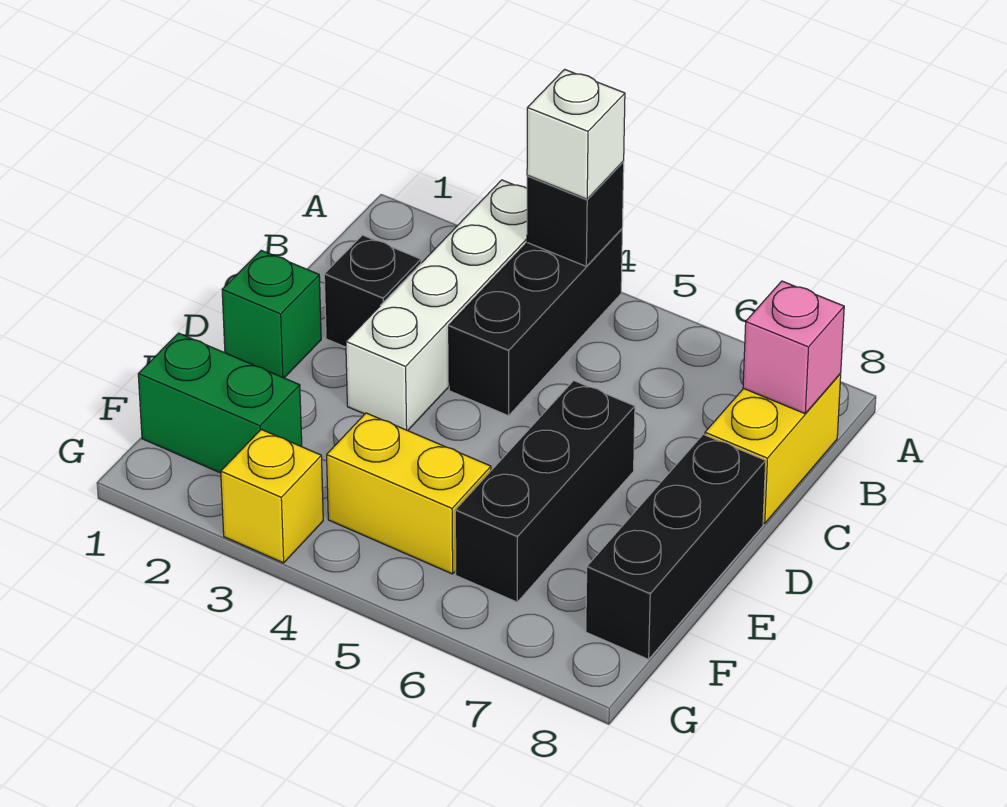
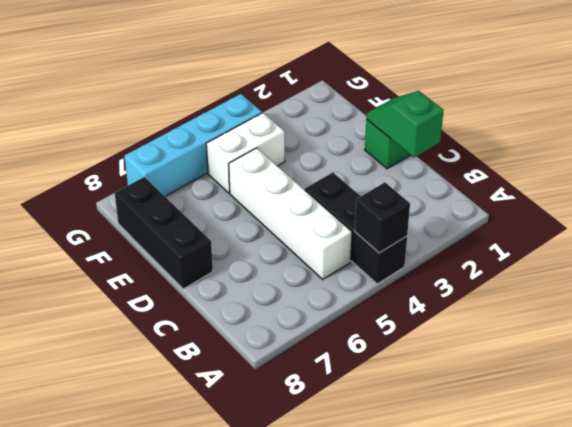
white 1x4 brick [229,148,352,279] -> white 1x4 brick moved to [346,180,527,431]
green 1x2 slope [366,91,444,157] -> none
white 1x2 brick [206,113,285,193] -> yellow 1x2 brick [327,413,491,574]
cyan 1x4 brick [125,94,262,196] -> none
none -> yellow 1x2 brick [705,373,841,524]
none -> black 1x1 brick [324,235,421,347]
none -> black 1x3 brick [455,381,635,602]

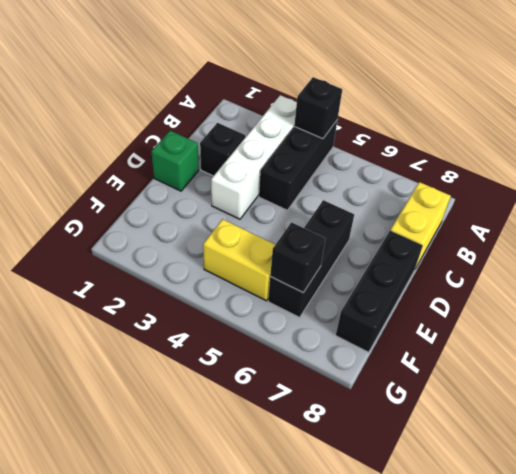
black 1x1 brick [270,222,326,292] -> none
none -> green 1x2 brick [138,333,302,473]
none -> yellow 1x1 brick [221,429,323,563]
none -> pink 1x1 brick [743,281,844,414]

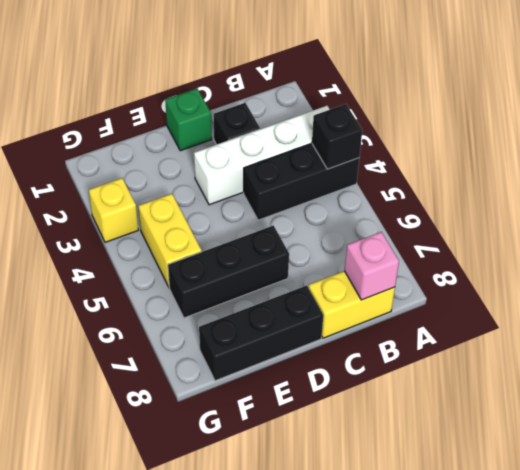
none -> green 1x2 brick [138,333,302,473]
none -> white 1x1 brick [527,69,625,199]

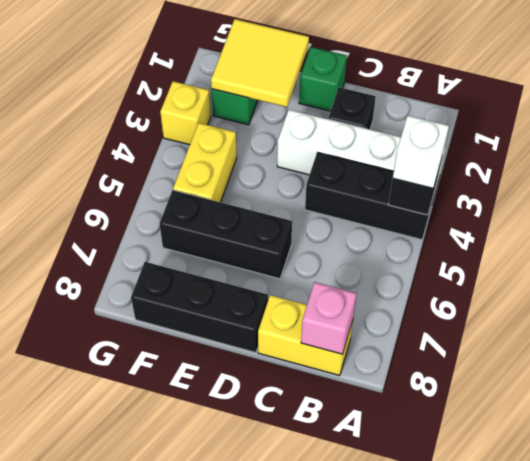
yellow 2x2 tile [211,19,309,107] -> none

